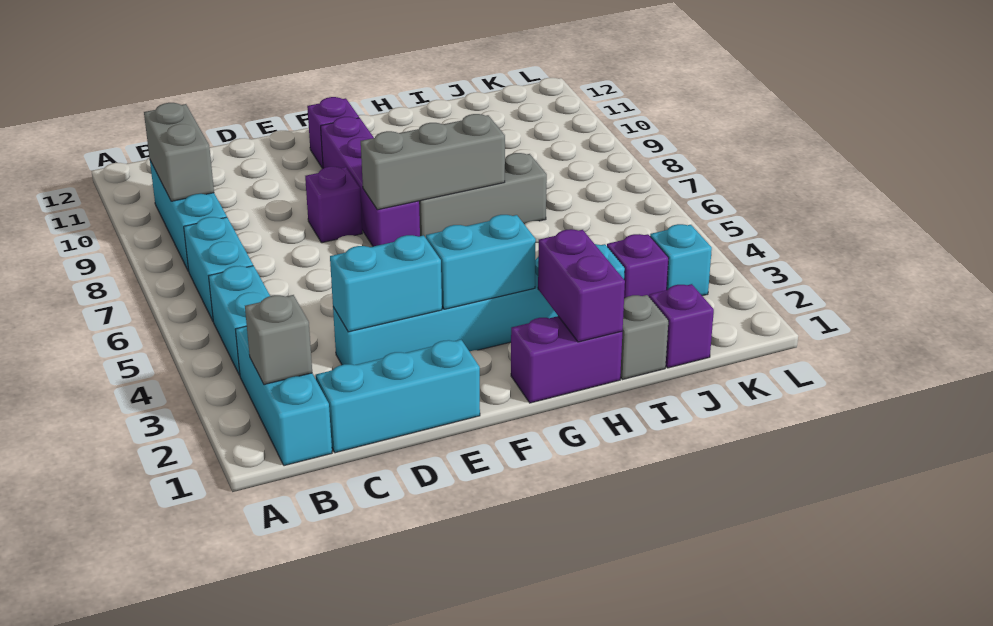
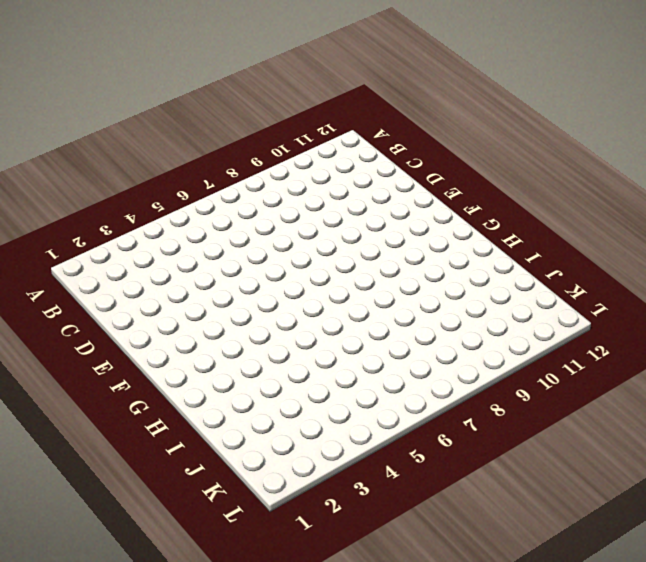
none -> cyan 1x3 brick [235,326,332,466]
none -> cyan 1x2 brick [209,266,270,375]
none -> cyan 1x2 brick [184,217,253,321]

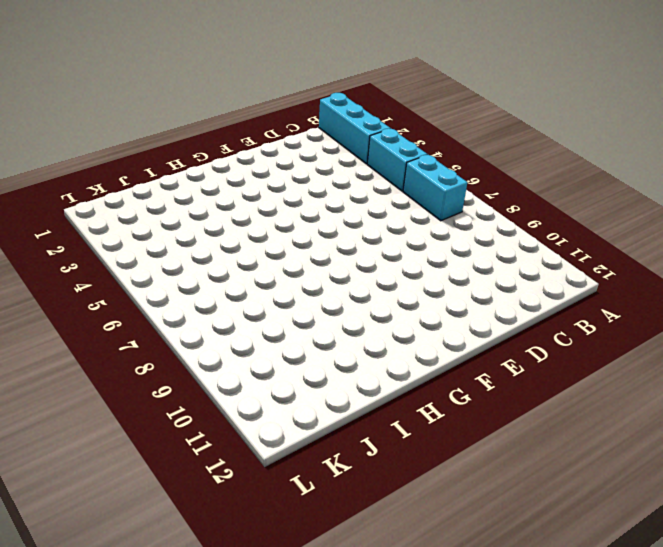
none -> cyan 1x3 brick [150,161,227,271]
none -> cyan 1x3 brick [316,340,480,453]
none -> cyan 1x6 brick [333,244,625,365]

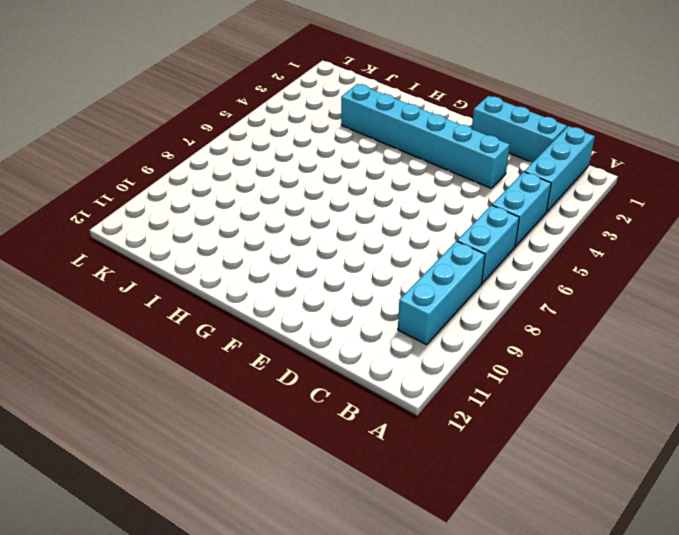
none -> purple 1x1 brick [305,167,362,243]
none -> purple 1x4 brick [321,117,420,246]
none -> purple 1x1 brick [307,97,359,168]

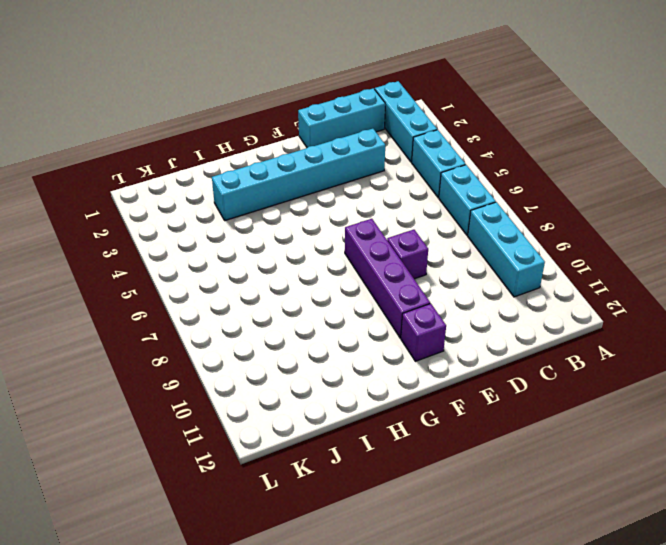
none -> purple 1x2 brick [511,316,622,403]
none -> grey 1x3 brick [419,153,547,238]
none -> grey 1x1 brick [620,295,669,380]

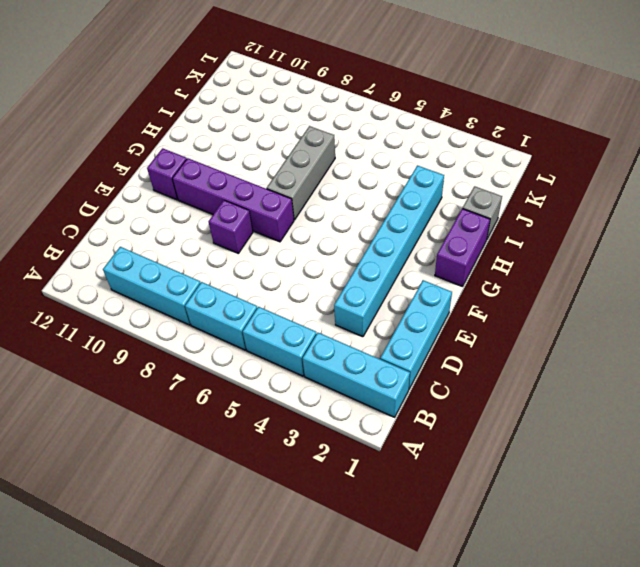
none -> purple 1x1 brick [649,284,714,368]
none -> purple 1x1 brick [607,234,669,298]
none -> cyan 1x1 brick [650,224,712,296]

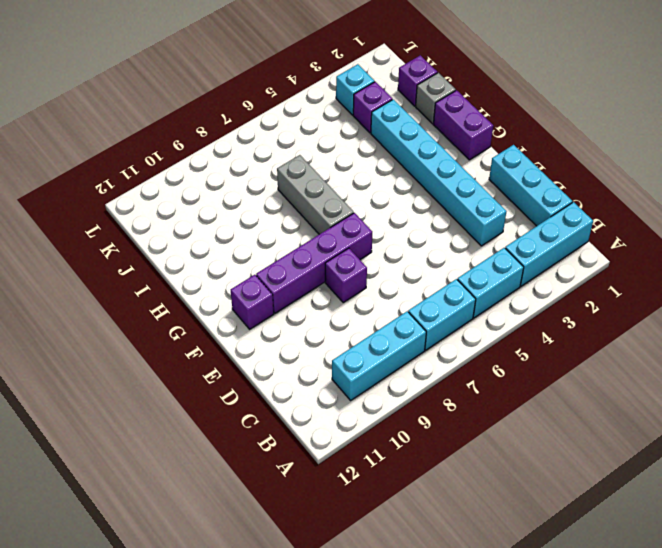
none -> grey 1x1 brick [245,295,312,385]
none -> grey 1x2 brick [144,103,214,201]
none -> cyan 1x2 brick [330,235,442,332]

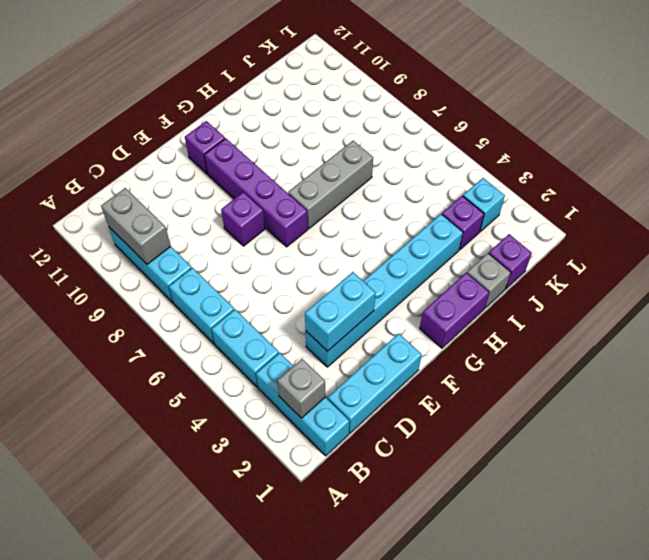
none -> cyan 1x2 brick [426,215,536,309]
none -> grey 1x3 brick [361,114,505,210]
none -> purple 1x2 brick [538,229,625,342]

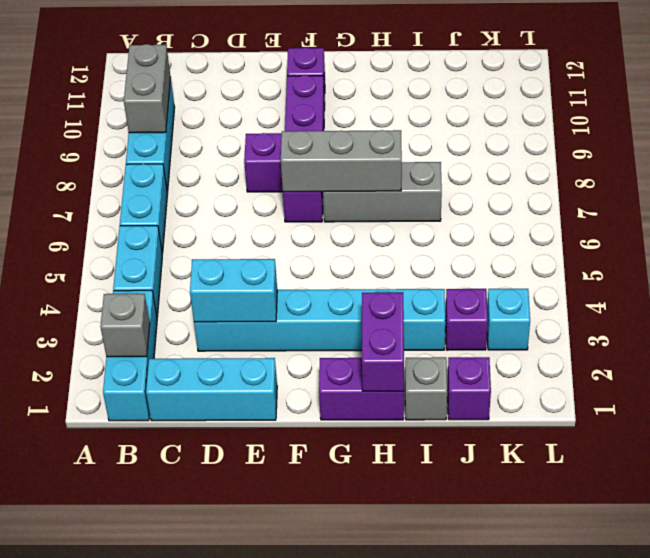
none -> cyan 1x2 brick [426,215,536,309]

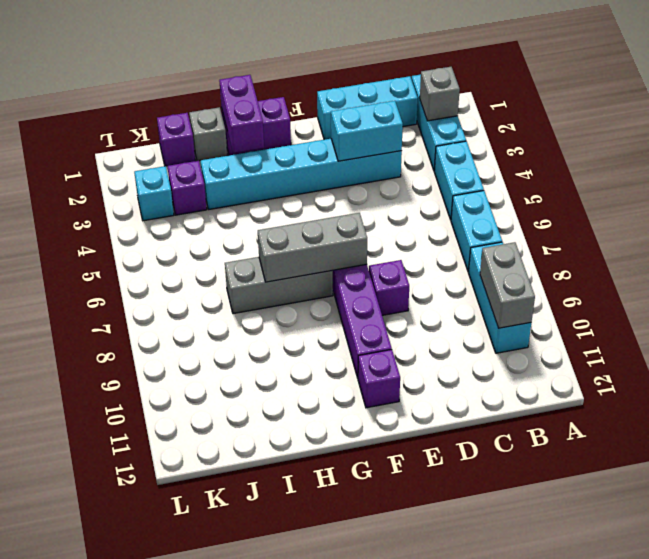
none -> cyan 1x2 brick [426,215,536,309]

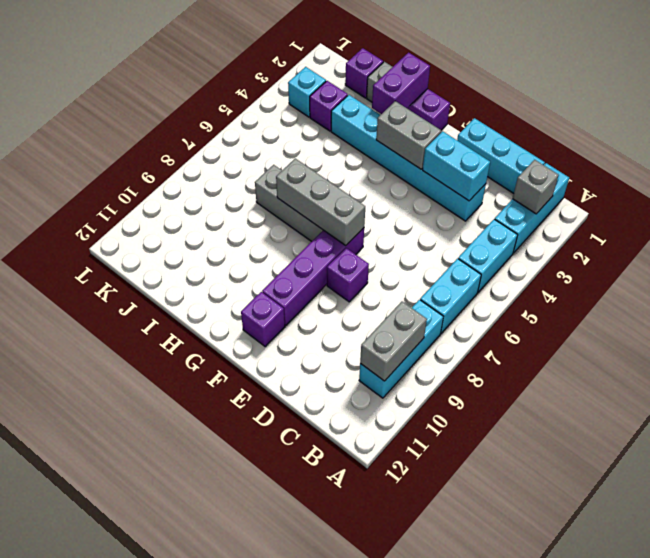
grey 1x2 brick [376,101,441,169] -> cyan 1x2 brick [426,215,536,309]

